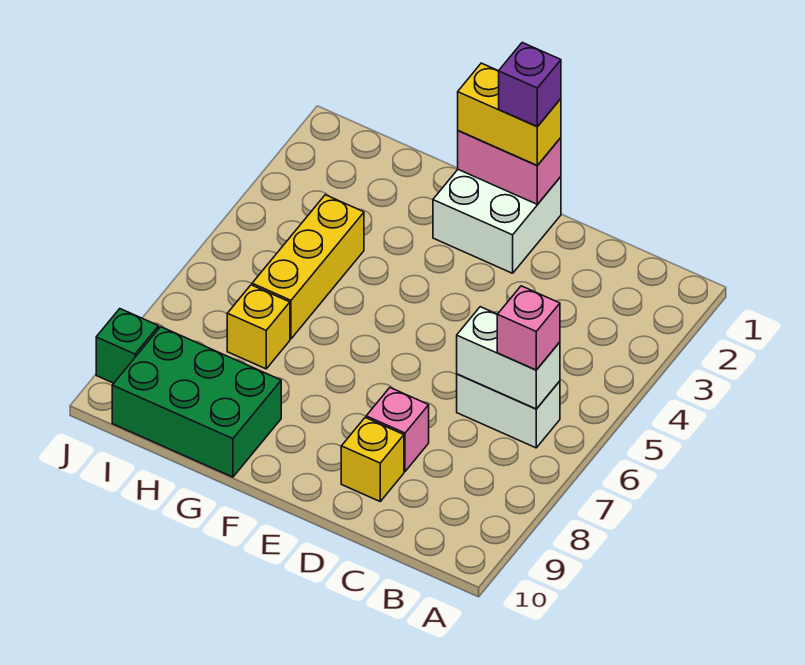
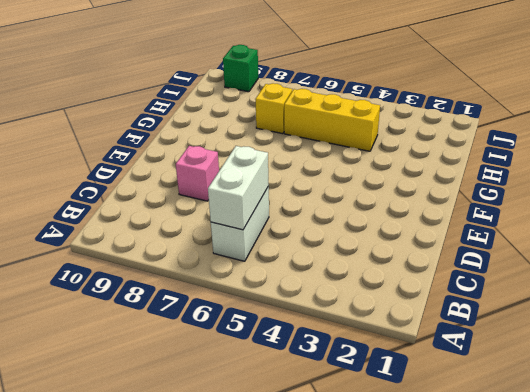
none -> yellow 1x1 brick [341,418,404,501]
none -> white 2x2 brick [433,170,561,273]
none -> green 2x3 brick [112,327,281,477]

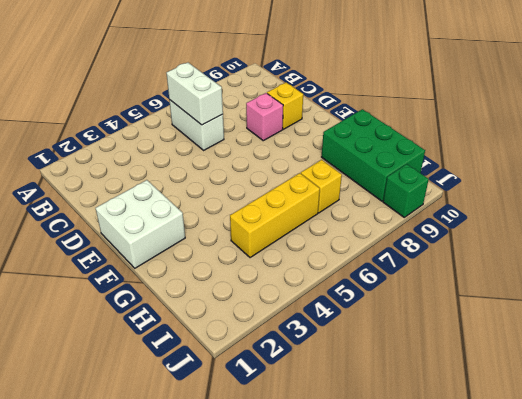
none -> pink 1x2 brick [458,131,561,204]
none -> pink 1x1 brick [497,286,560,370]
none -> yellow 1x2 brick [458,63,561,166]

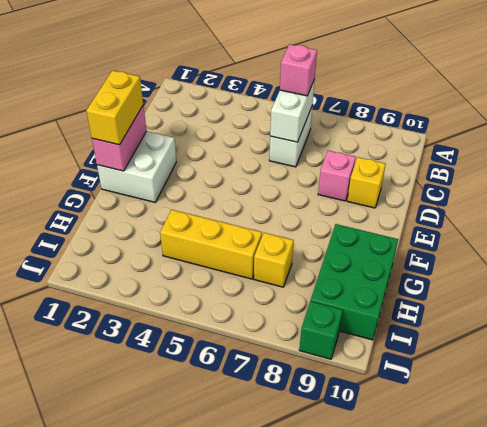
none -> purple 1x1 brick [499,43,561,127]

